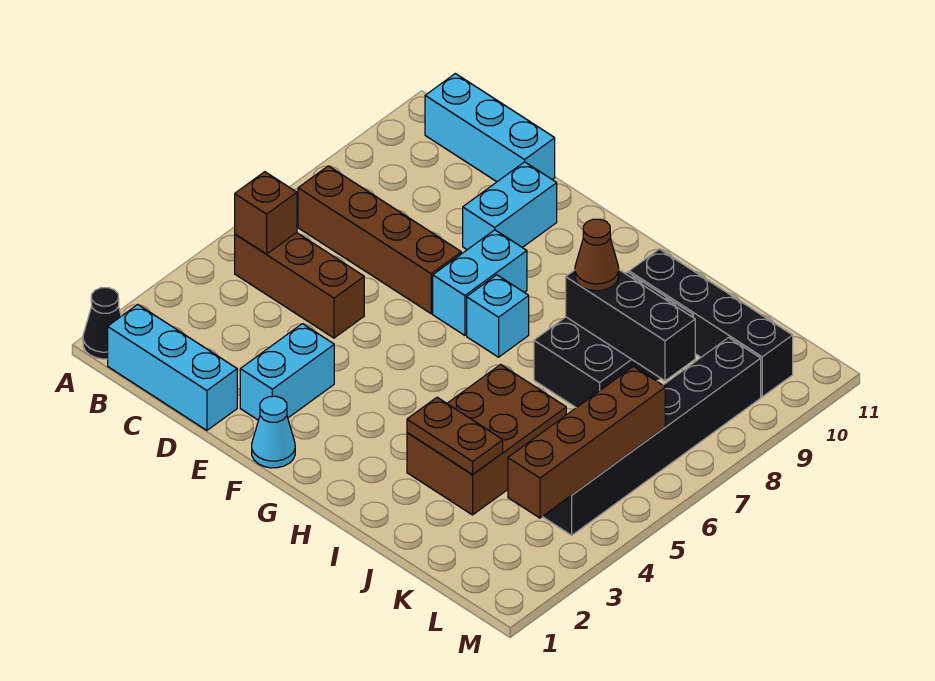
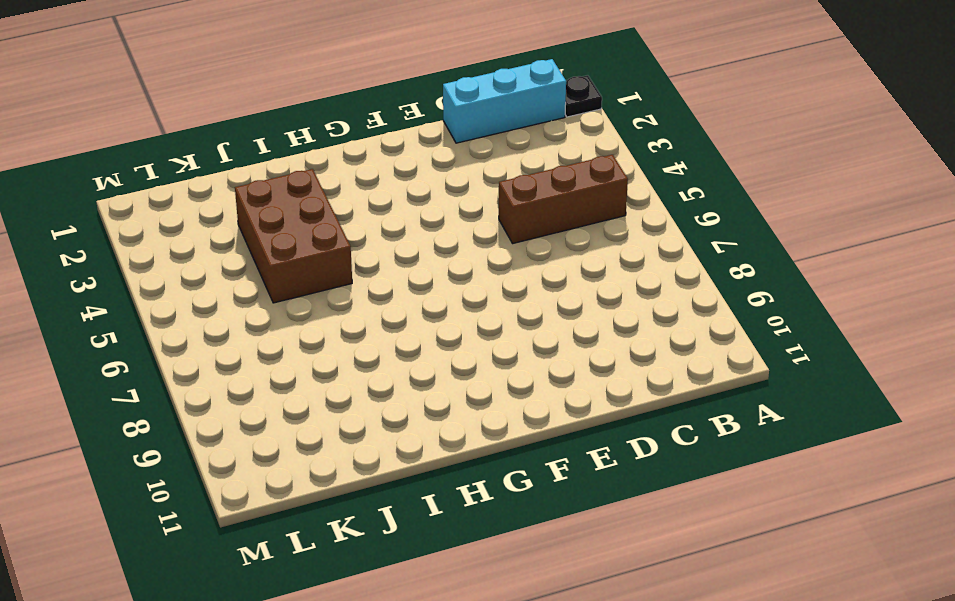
black 1x1 plate [565,75,602,117] -> black 1x1 cone [83,288,121,359]
none -> brown 1x4 brick [298,166,461,314]
none -> cyan 1x3 brick [425,74,555,182]
none -> cyan 1x2 brick [240,324,334,420]

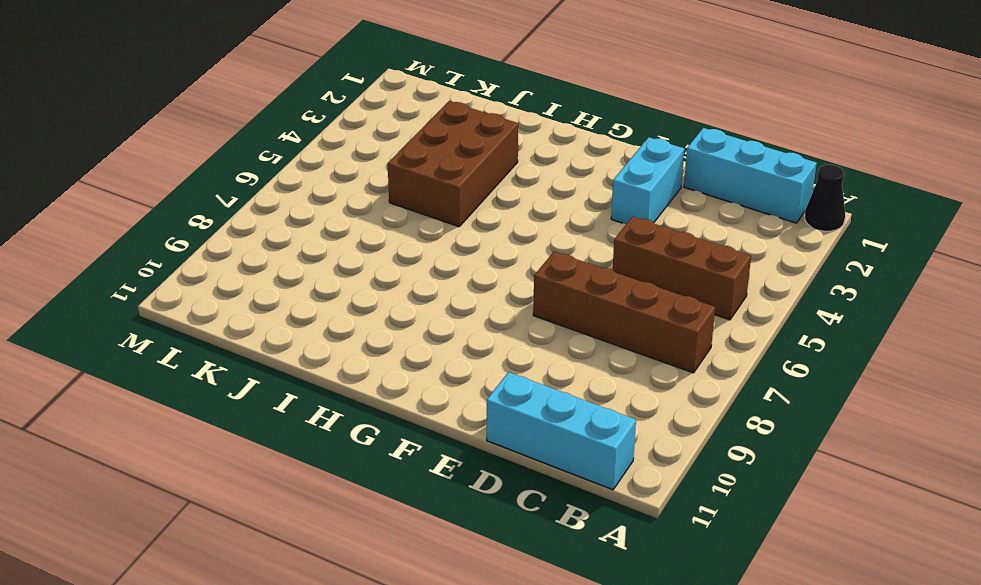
none -> cyan 1x2 brick [463,162,557,250]
none -> cyan 1x1 cone [252,396,295,468]
none -> cyan 1x2 brick [433,230,527,335]

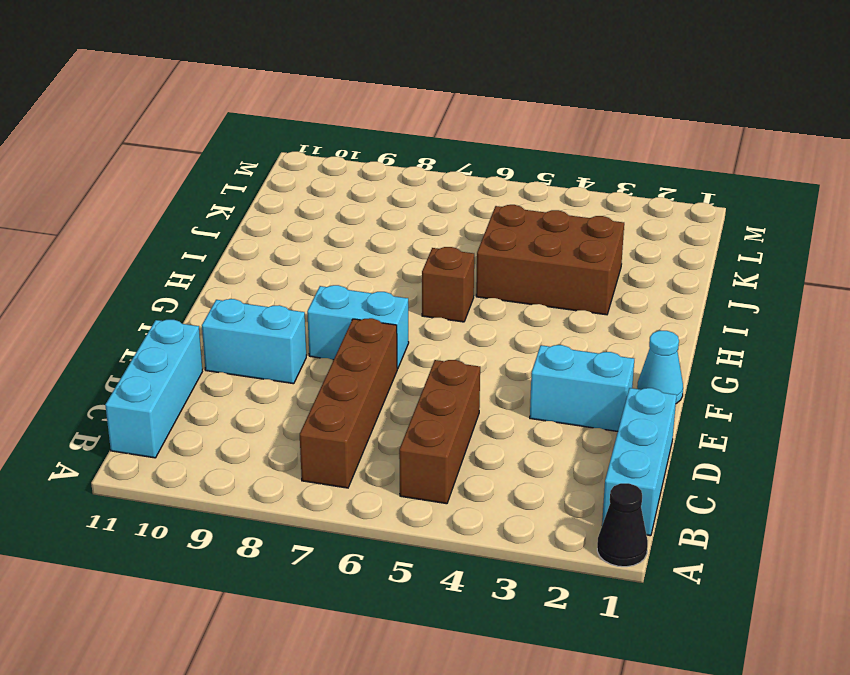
brown 1x1 brick [422,247,474,322] -> brown 1x1 brick moved to [235,172,297,254]
none -> cyan 1x1 brick [467,275,529,357]
none -> black 2x3 brick [534,272,693,408]
none -> black 1x4 brick [629,249,793,397]

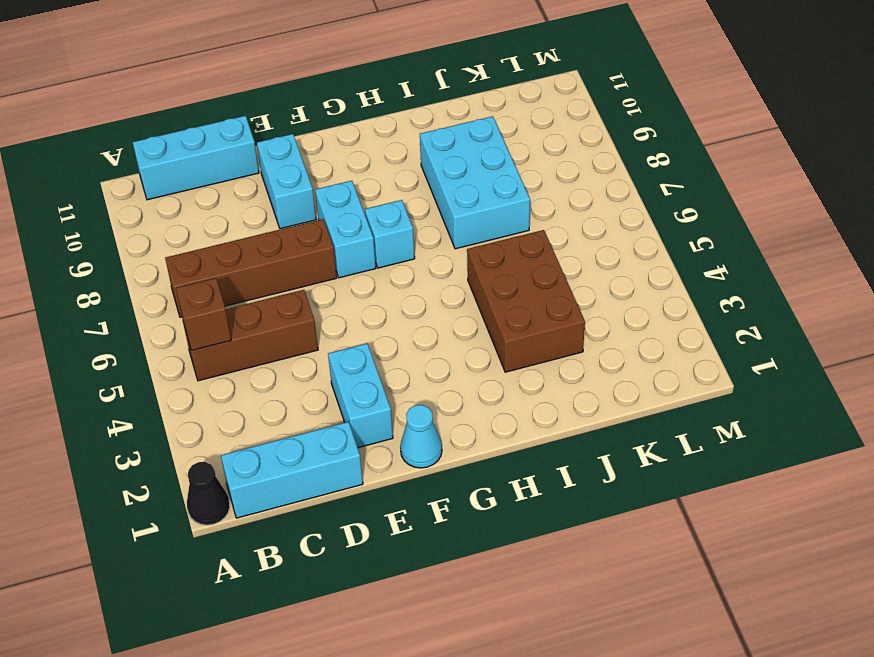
cyan 2x3 brick [420,116,530,249] -> black 2x3 brick [534,272,693,408]
none -> black 1x4 brick [629,249,793,397]
none -> black 1x6 brick [543,338,761,535]
none -> brown 1x2 plate [407,397,503,474]

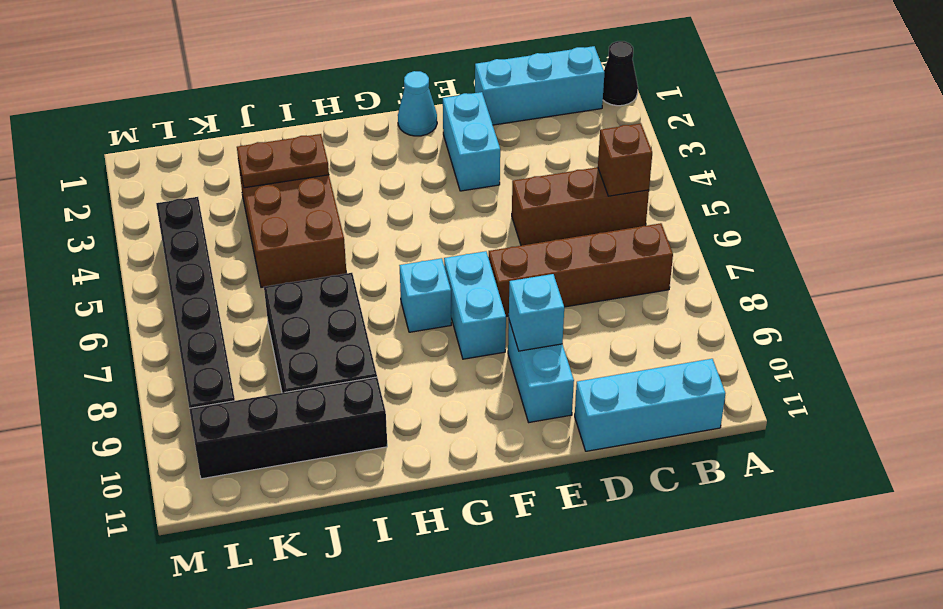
cyan 1x1 brick [509,274,564,351] -> none
none -> black 1x3 brick [566,270,695,381]
none -> brown 1x4 brick [508,366,665,518]
none -> brown 1x1 cone [575,219,619,291]

